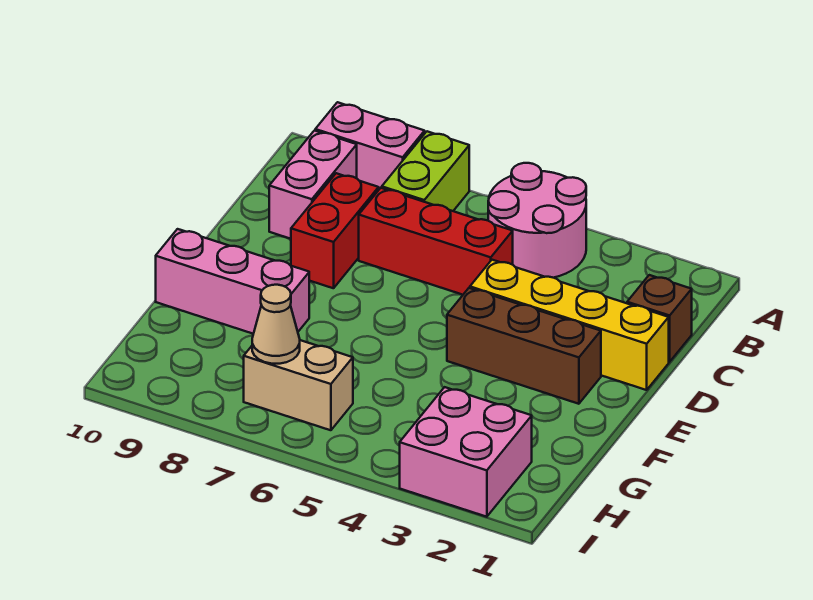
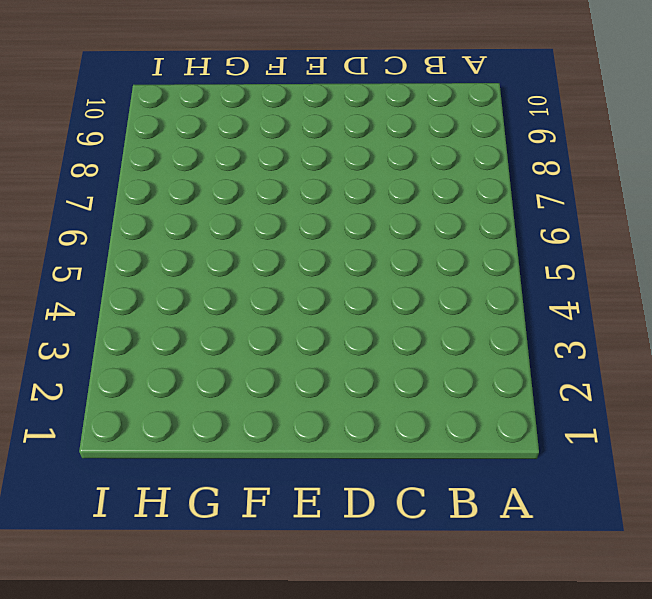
none -> pink 2x2 round brick [488,163,586,278]
none -> lime 1x2 brick [382,131,469,211]
none -> pink 1x2 brick [315,102,425,189]

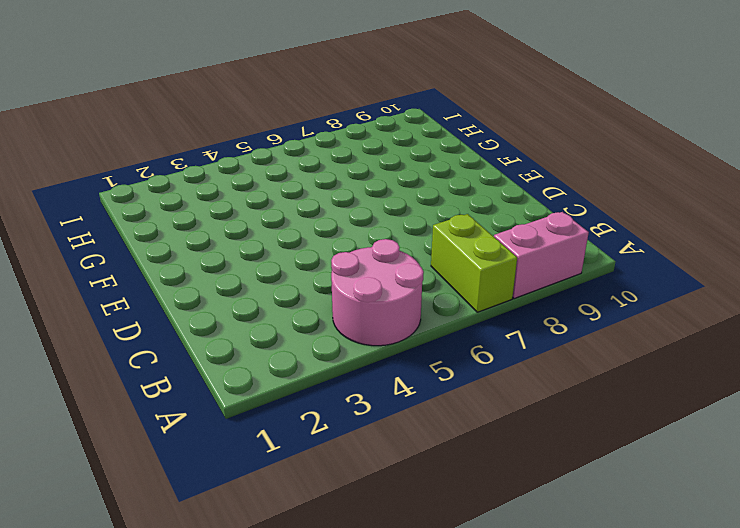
none -> pink 1x2 brick [269,131,357,239]
none -> brown 1x1 brick [627,275,692,362]
none -> red 1x3 brick [359,188,513,295]

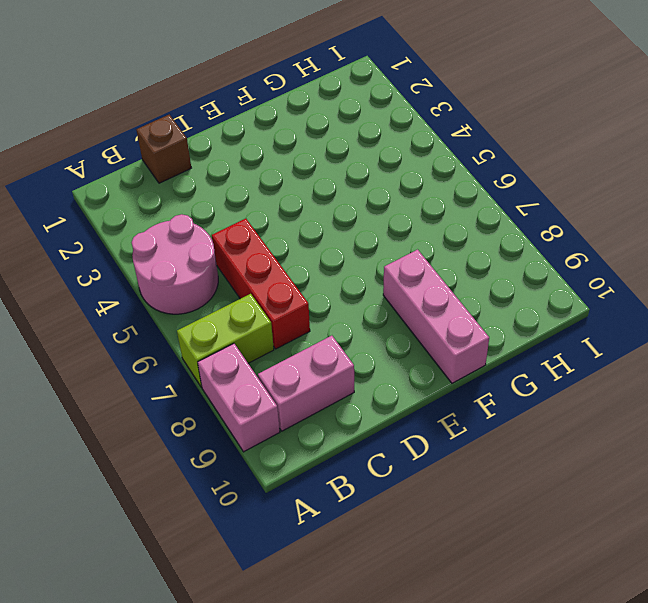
none -> red 1x2 brick [291,173,379,288]
none -> yellow 1x4 brick [470,260,669,390]
none -> brown 1x3 brick [447,288,601,404]

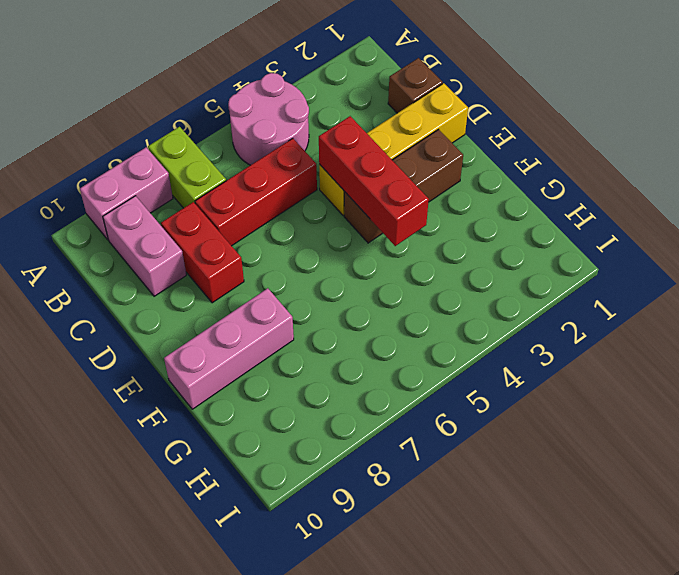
red 1x3 brick [319,116,429,246] -> none
none -> pink 2x2 brick [400,387,532,517]
none -> tan 1x2 brick [244,340,353,430]
none -> tan 1x1 cone [252,285,300,364]

